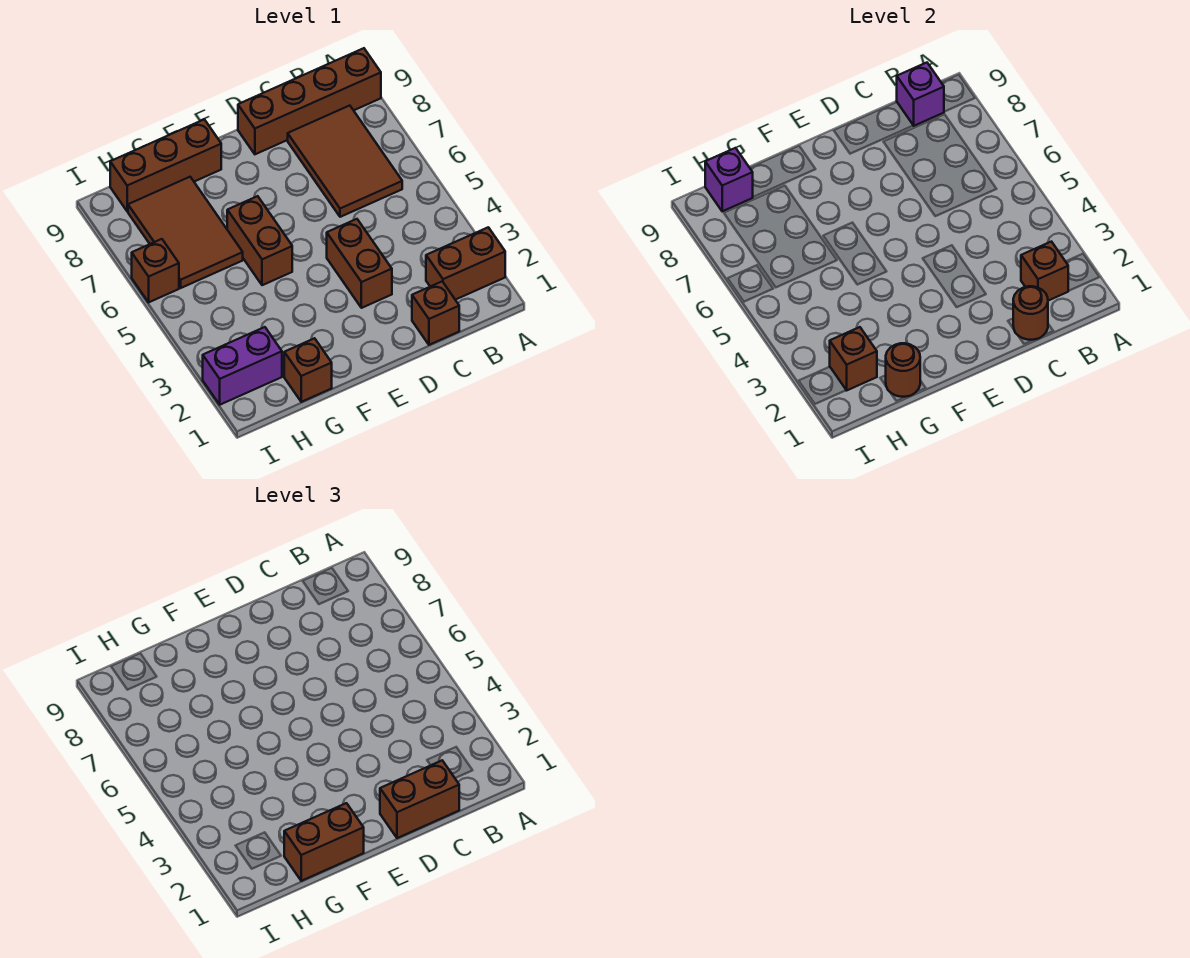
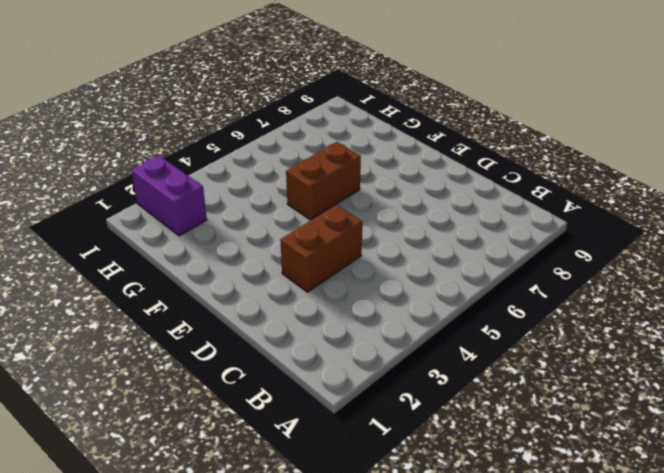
none -> brown 1x2 brick [426,227,505,300]
none -> brown 1x4 brick [238,48,381,154]
none -> brown 2x3 tile [288,106,402,217]

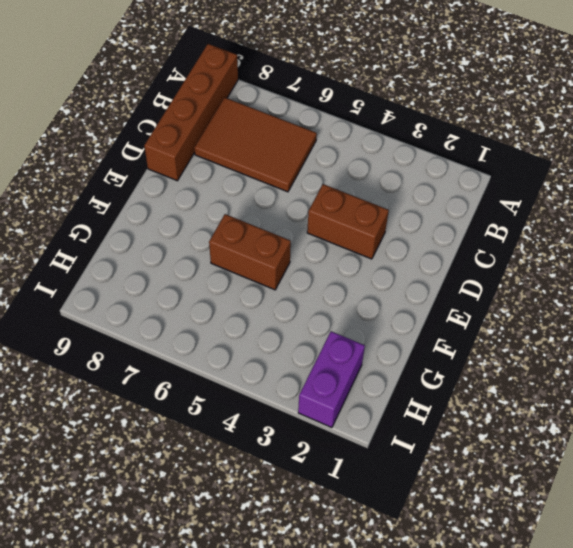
none -> brown 1x2 brick [426,227,505,300]
none -> brown 1x1 brick [412,282,459,345]
none -> brown 1x3 brick [110,119,221,211]

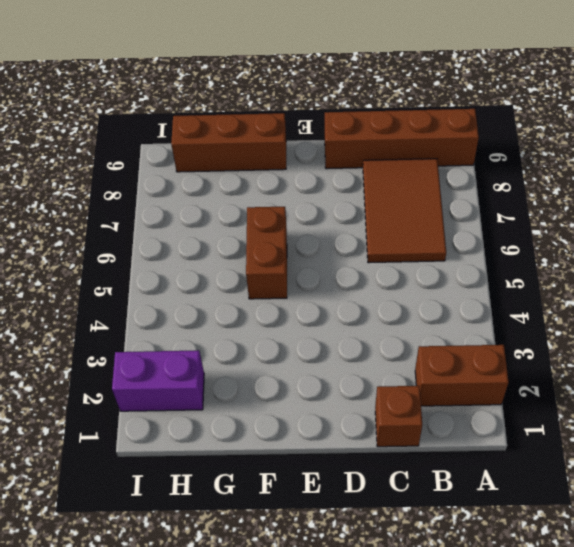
none -> brown 1x2 brick [327,219,392,308]
none -> brown 1x1 brick [284,338,332,402]
none -> brown 2x3 tile [128,177,243,288]

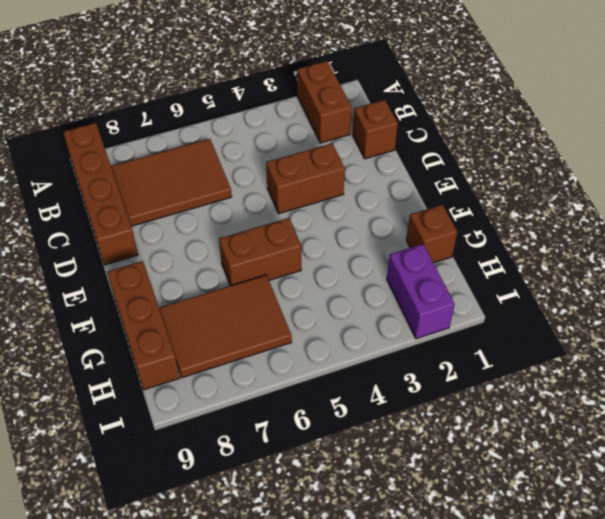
none -> brown 1x1 brick [132,239,179,302]
none -> brown 1x1 brick [1021,242,1068,301]
none -> purple 1x1 brick [897,63,944,126]

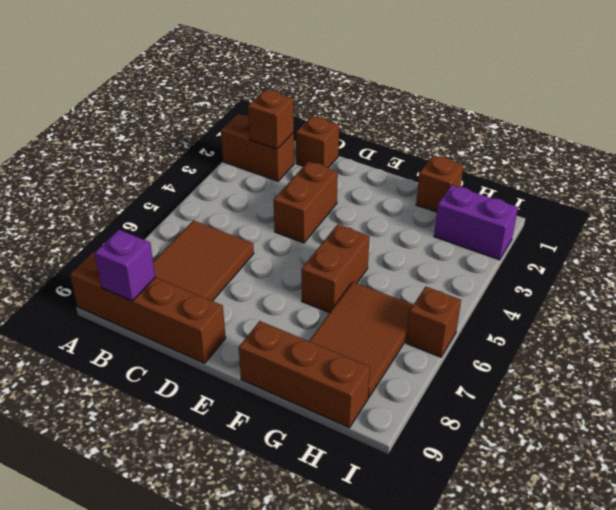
none -> brown 1x1 round brick [1013,286,1048,340]
none -> brown 1x1 round brick [886,343,920,397]
none -> brown 1x1 brick [830,327,877,390]

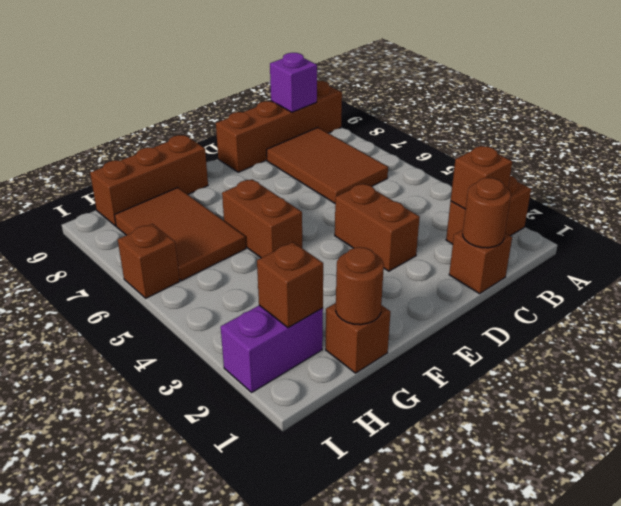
none -> purple 1x1 brick [705,148,753,211]
none -> brown 1x2 brick [380,761,459,838]
none -> brown 1x2 brick [284,803,364,881]

